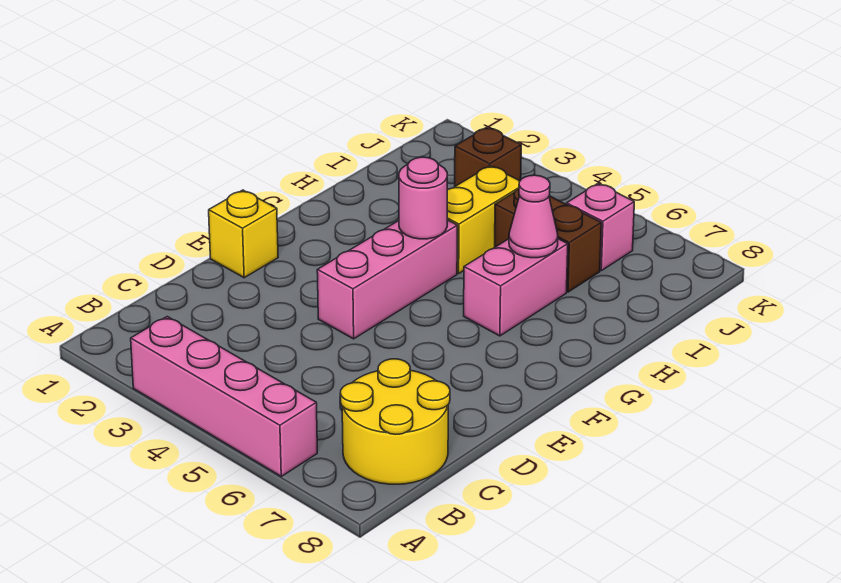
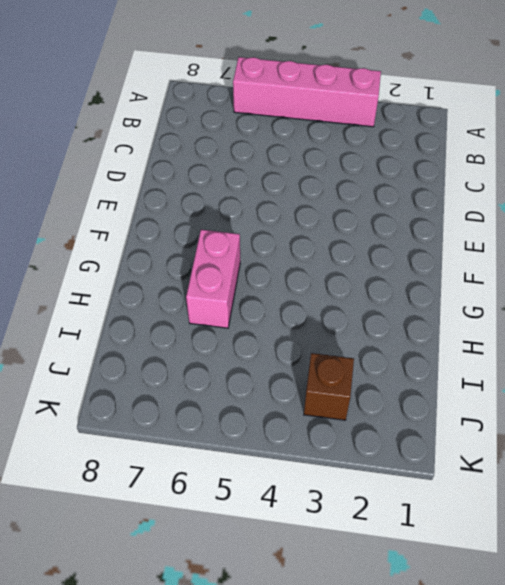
none -> yellow 2x2 round brick [340,359,450,484]
none -> yellow 1x1 brick [209,190,278,278]

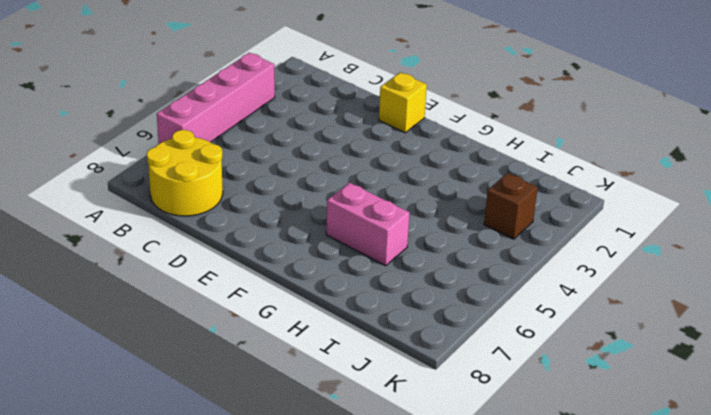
none -> pink 1x3 brick [317,220,457,339]
none -> yellow 1x2 brick [447,166,520,273]

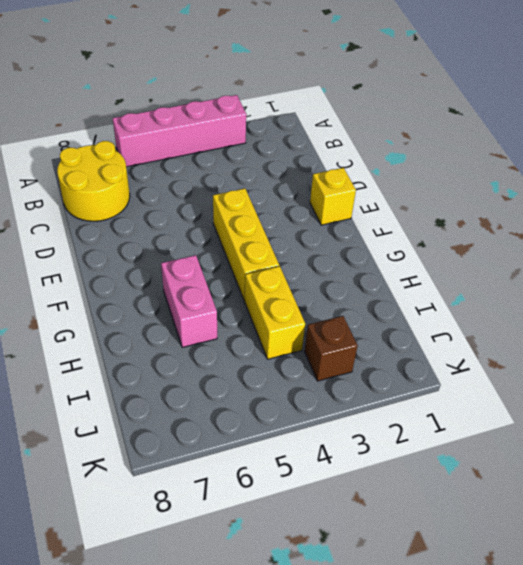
yellow 1x3 brick [213,188,279,301] -> pink 1x3 brick [317,220,457,339]
none -> brown 1x2 brick [495,189,601,292]
none -> pink 1x1 brick [567,183,634,271]

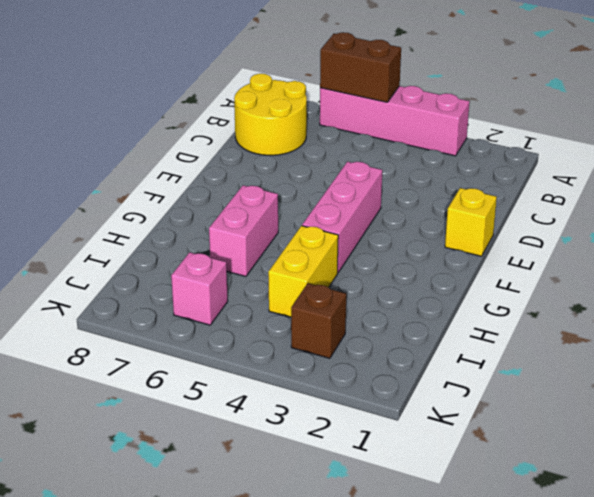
brown 1x2 brick [320,32,401,102] -> brown 1x2 brick moved to [495,189,601,292]
none -> pink 1x1 round brick [399,157,447,239]
none -> pink 1x1 cone [509,175,558,258]

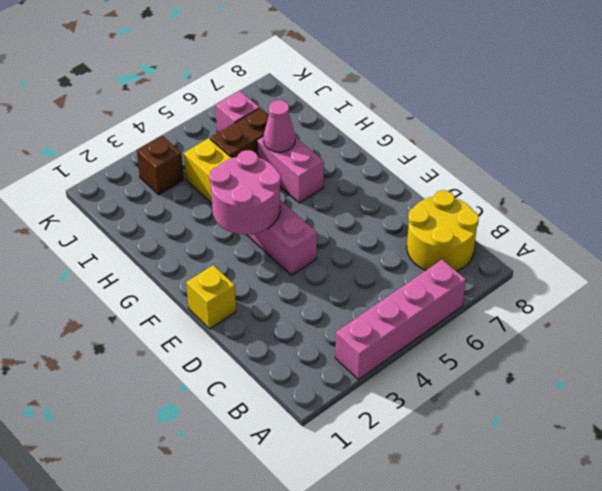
pink 2x2 round brick [209,150,281,235] -> pink 1x1 round brick [399,157,447,239]

